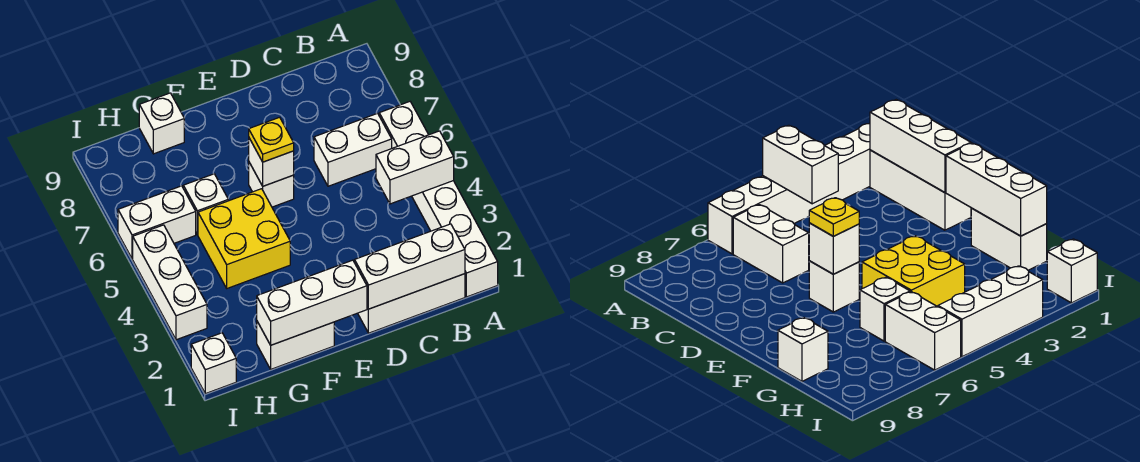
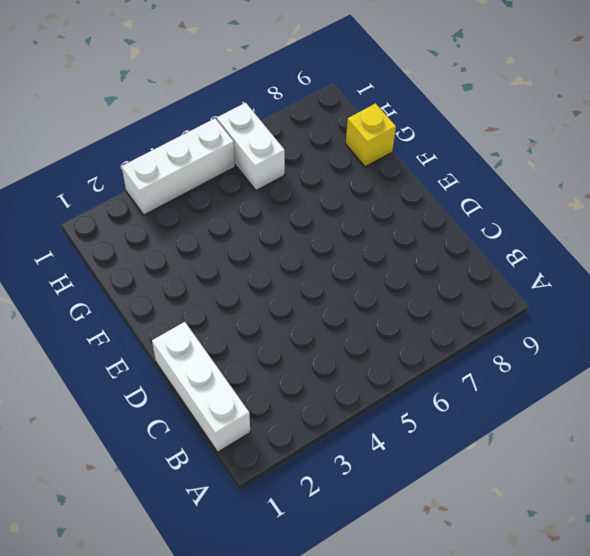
yellow 1x1 brick [346,103,396,167] -> white 1x1 brick [139,93,184,154]
none -> white 1x6 brick [379,102,498,297]
none -> white 1x2 brick [314,113,392,186]
none -> white 1x1 brick [249,163,294,207]

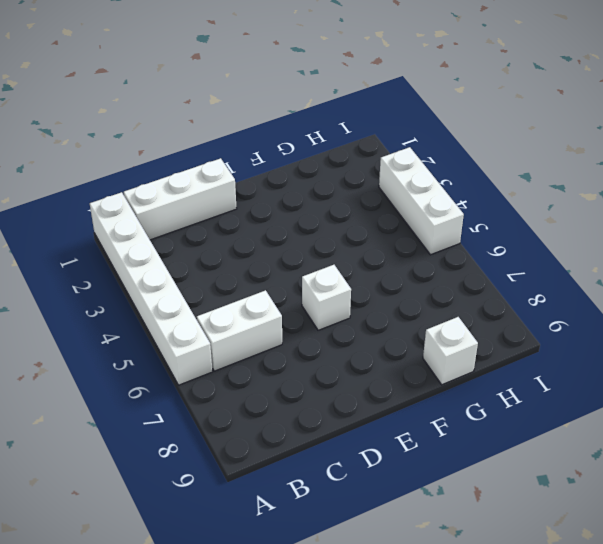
none -> white 1x2 brick [257,322,334,369]
none -> yellow 2x2 brick [198,189,290,288]
none -> white 1x1 brick [183,174,228,235]

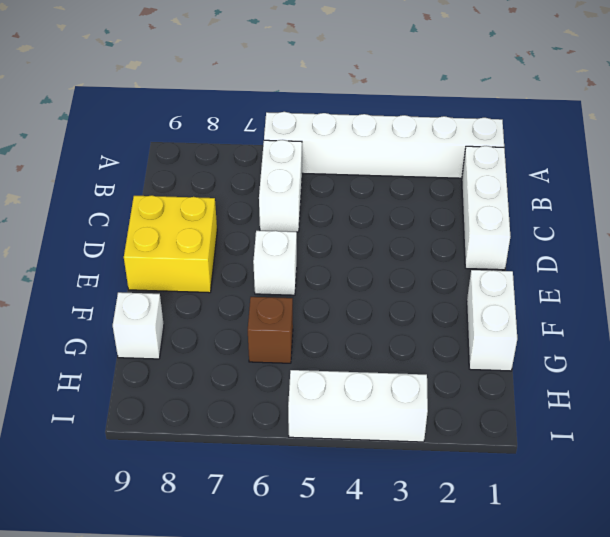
yellow 2x2 brick [124,195,217,293] -> yellow 2x2 brick moved to [198,189,290,288]
brown 1x1 brick [248,297,293,363] -> white 1x1 brick [183,174,228,235]
none -> white 1x2 brick [118,186,196,259]
none -> white 1x1 brick [191,333,236,394]
none -> white 1x2 brick [376,131,454,204]

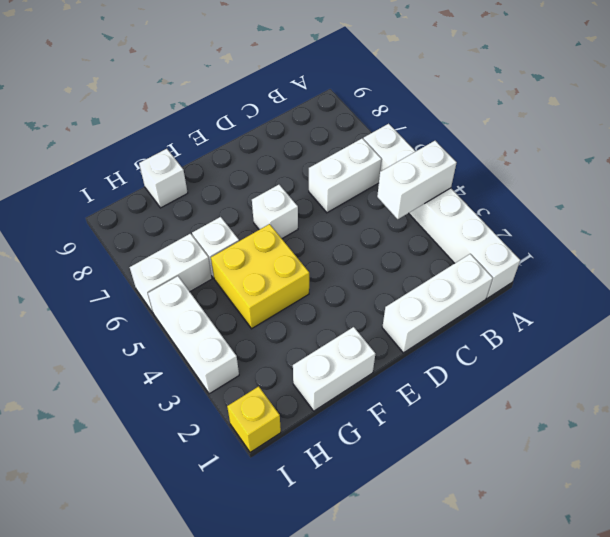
yellow 1x1 brick [227,386,281,452] -> white 1x1 brick [191,333,236,394]
none -> white 1x3 brick [355,224,465,309]
none -> white 1x3 brick [257,260,367,345]
none -> white 1x1 brick [249,138,294,186]

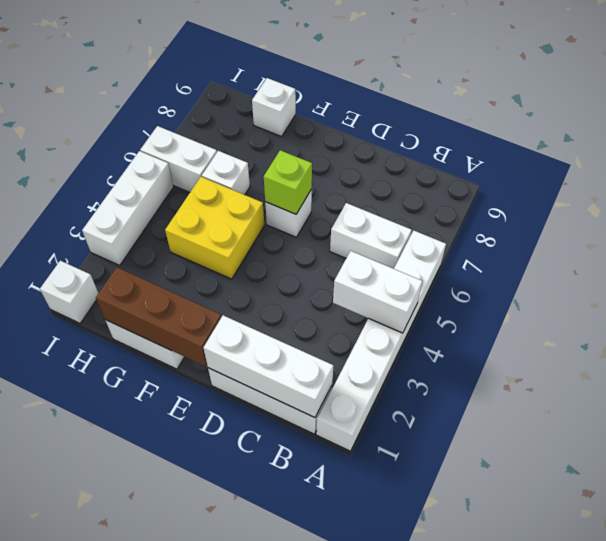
brown 1x3 brick [96,267,221,366] -> white 1x3 brick [257,260,367,345]
lime 1x1 brick [264,150,312,214] -> white 1x1 brick [249,138,294,186]
none -> yellow 1x1 plate [249,117,294,162]

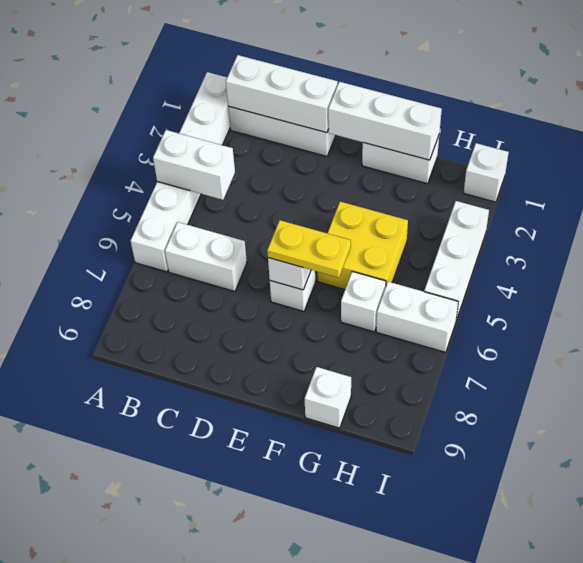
yellow 1x2 plate [267,220,351,278] -> yellow 1x1 plate [249,117,294,162]

